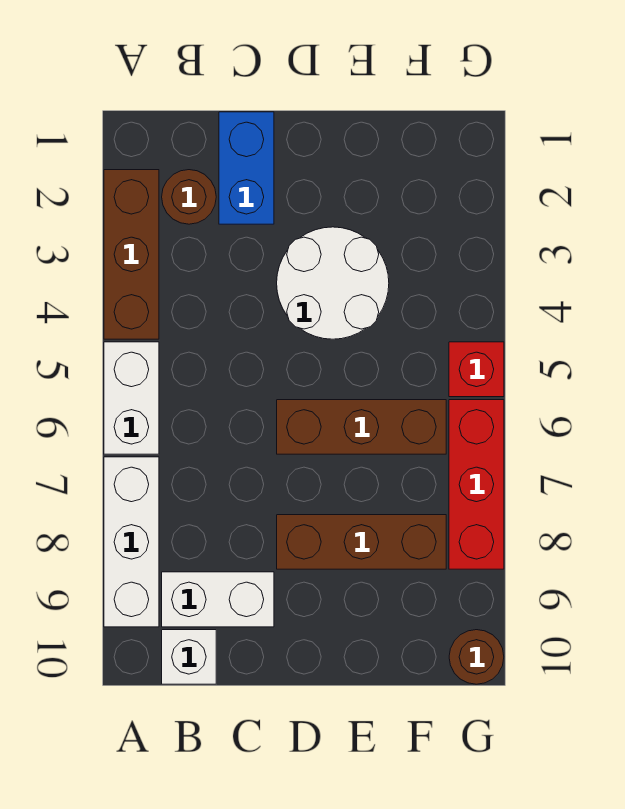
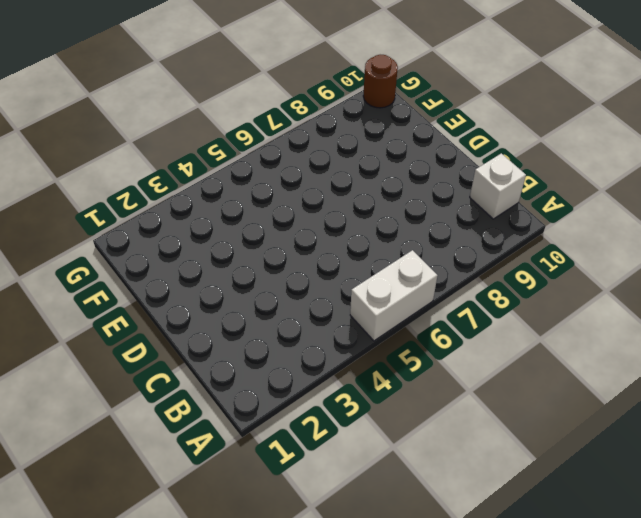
none -> brown 1x3 brick [104,170,159,339]
none -> white 1x3 brick [104,457,159,627]
none -> brown 1x1 round brick [162,170,216,224]

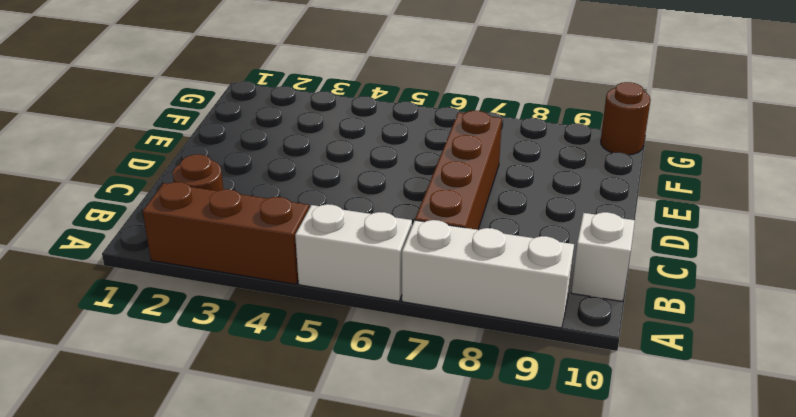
brown 1x4 brick [415,111,502,230] -> none
none -> white 1x2 brick [162,572,274,627]
none -> blue 1x2 brick [219,112,274,224]
none -> white 2x2 round brick [277,227,389,339]

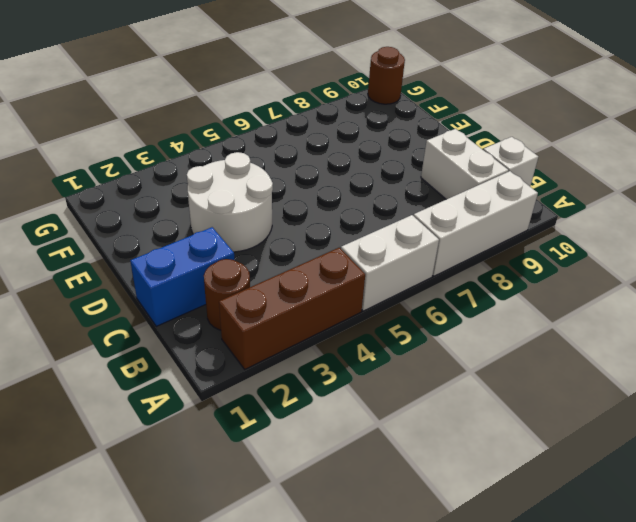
none -> brown 1x3 brick [277,400,446,454]
none -> brown 1x3 brick [277,515,446,569]
none -> red 1x1 brick [449,342,504,397]

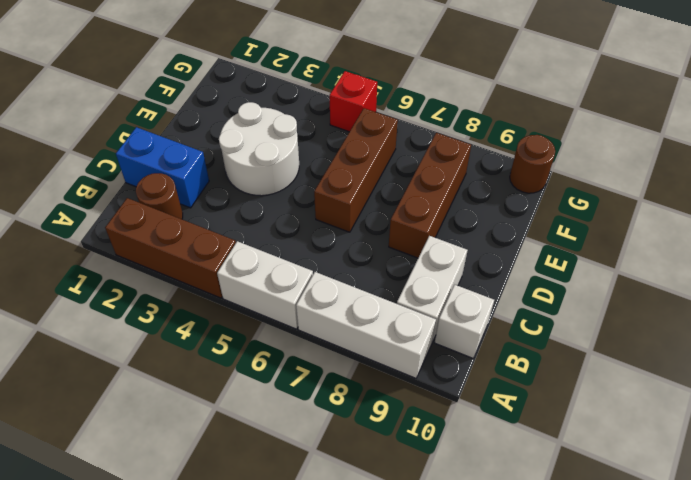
none -> red 1x3 brick [449,400,504,569]

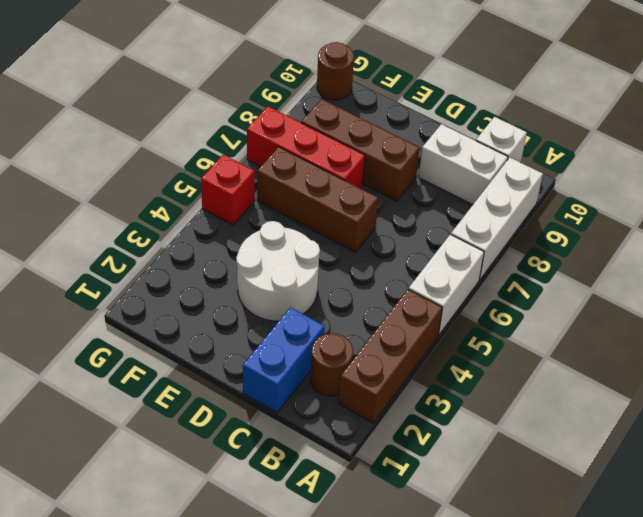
red 1x3 brick [247,106,365,188] -> red 1x3 brick turned to [449,400,504,569]

